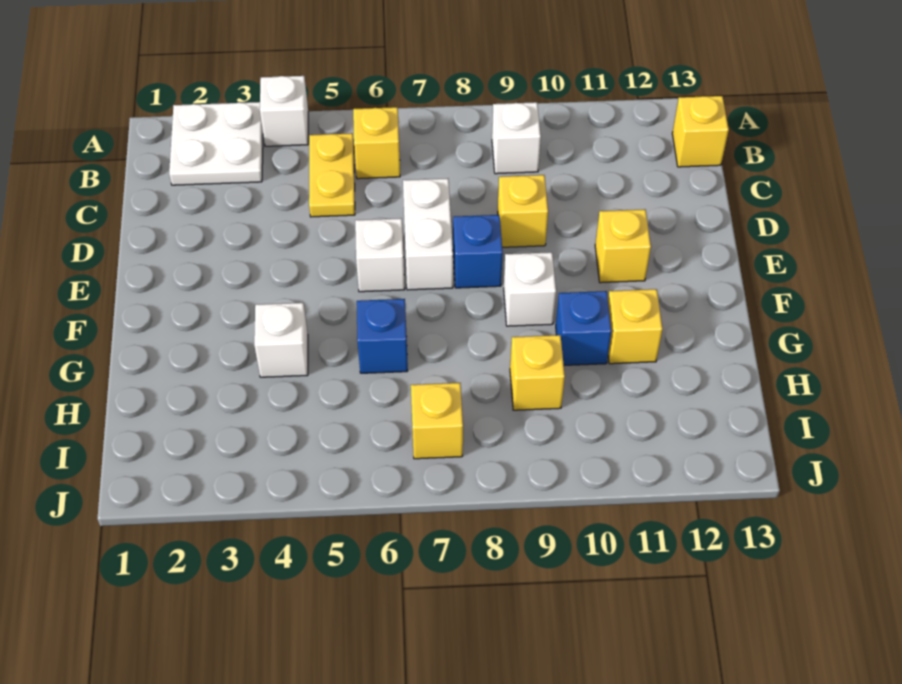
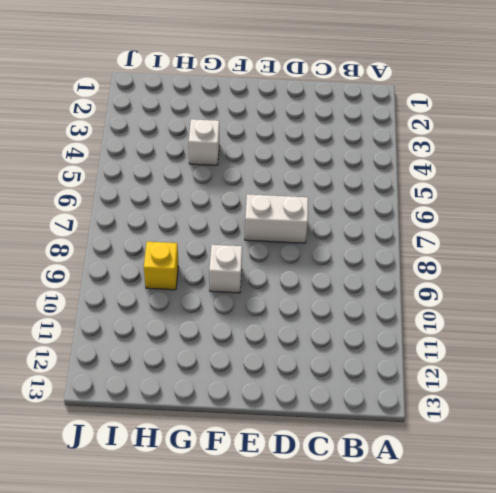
none -> white 2x2 plate [169,102,263,185]
none -> white 1x1 brick [260,76,308,146]
none -> yellow 1x2 plate [309,133,355,217]

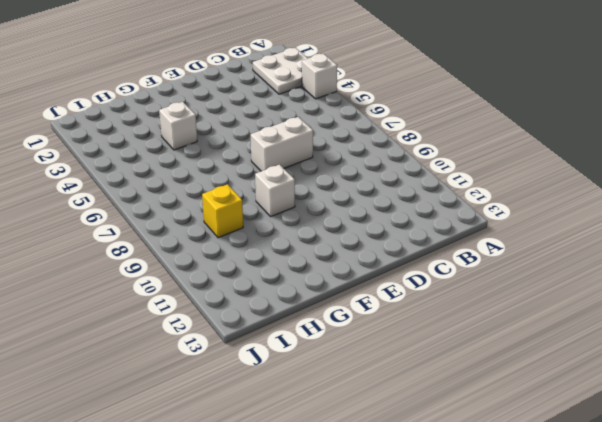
none -> yellow 1x2 plate [309,133,355,217]
none -> yellow 1x1 brick [353,107,400,179]
none -> white 1x1 brick [492,102,541,174]

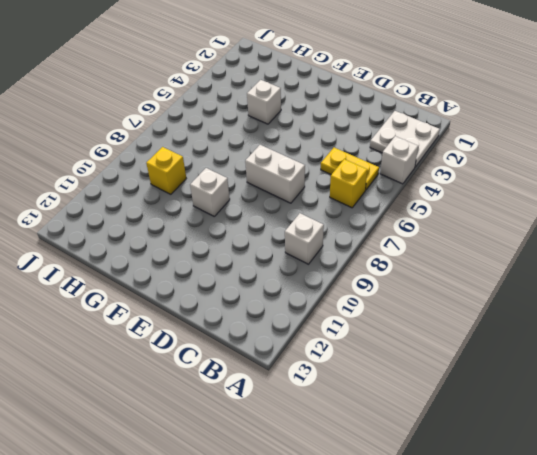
none -> yellow 1x1 brick [672,96,729,167]
none -> yellow 1x1 brick [498,175,548,247]
none -> white 1x1 brick [355,218,405,292]

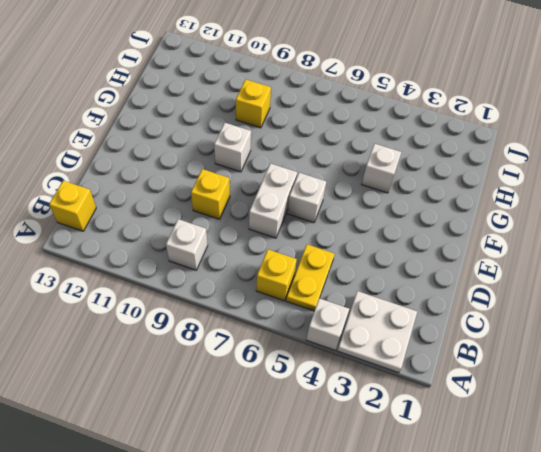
none -> blue 1x1 brick [453,215,503,288]
none -> yellow 1x1 brick [595,209,651,283]
none -> blue 1x1 brick [357,299,408,373]

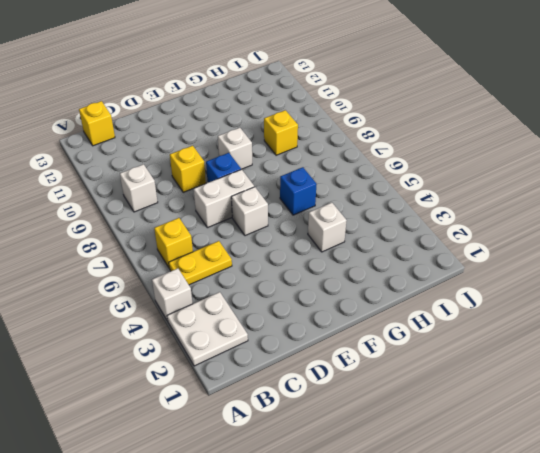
none -> yellow 1x1 brick [595,209,651,283]
none -> blue 1x1 brick [556,291,611,365]
none -> yellow 1x1 brick [608,289,663,364]

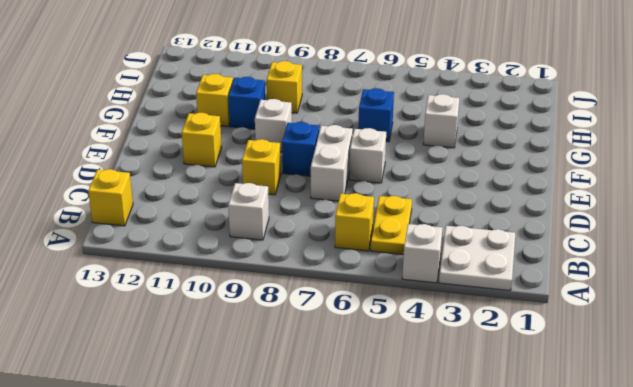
none -> yellow 1x1 brick [411,383,463,459]

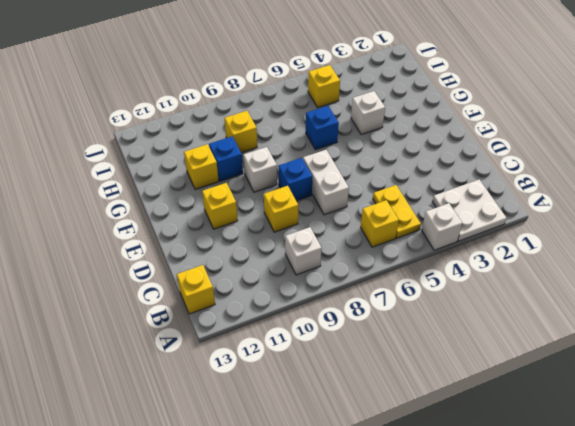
yellow 1x1 brick [308,65,340,107] -> yellow 1x1 brick moved to [411,383,463,459]
none -> white 1x1 brick [355,218,405,292]

